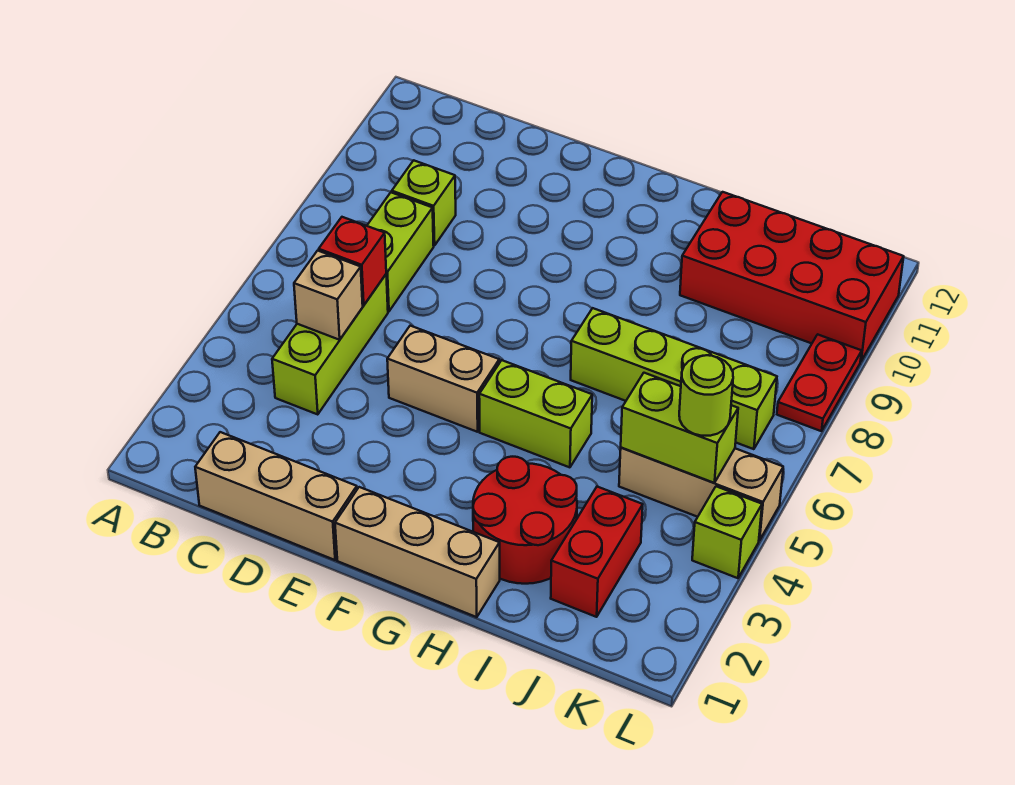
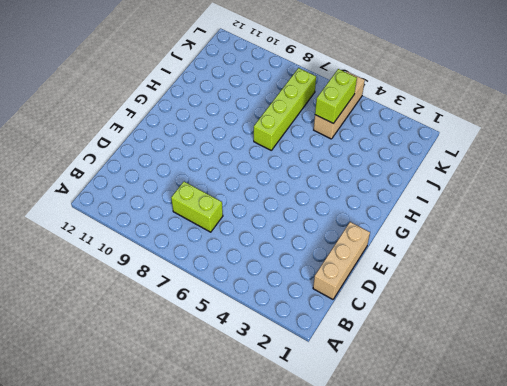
none -> lime 1x3 brick [272,275,388,415]
none -> lime 1x1 brick [392,160,456,246]
none -> tan 1x2 brick [387,326,499,432]

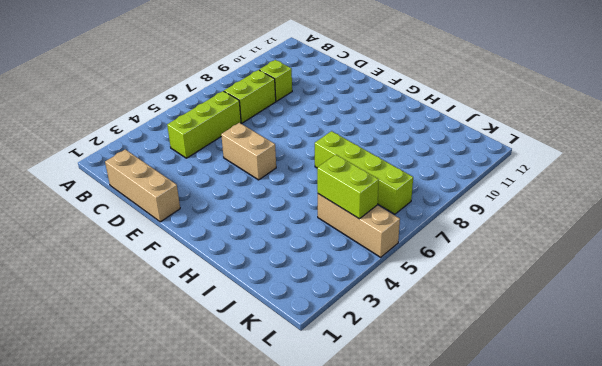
none -> tan 1x3 brick [335,487,500,617]
none -> lime 1x2 brick [479,360,592,467]
none -> red 2x2 round brick [473,457,577,584]

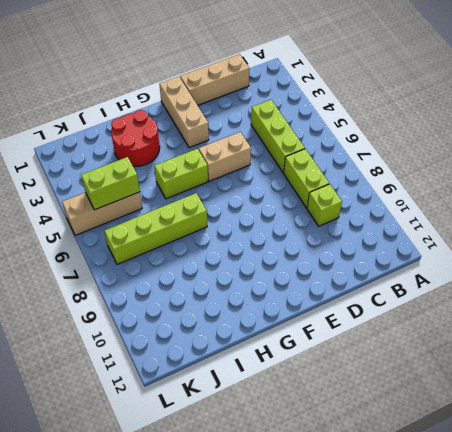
tan 1x3 brick [160,76,209,148] -> tan 1x3 brick turned to [335,487,500,617]
none -> red 2x4 brick [680,192,904,361]
none -> red 1x2 brick [551,487,643,617]
none -> lime 1x1 brick [692,486,762,578]

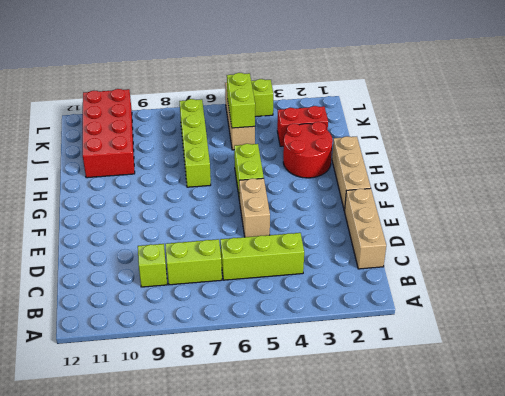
none -> red 1x2 plate [777,334,862,431]
none -> tan 1x1 brick [294,251,363,340]
none -> red 1x1 brick [319,217,386,305]

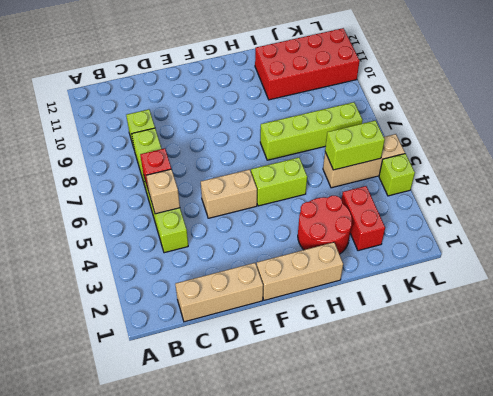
none -> red 1x2 plate [777,334,862,431]
none -> lime 1x1 round brick [679,355,733,436]

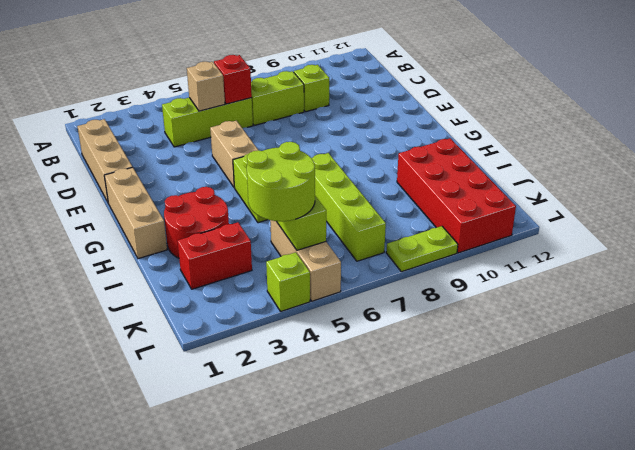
lime 2x2 round brick [247,142,315,221] -> lime 1x1 round brick [679,355,733,436]
lime 1x2 plate [386,226,458,272] -> red 1x2 plate [777,334,862,431]

